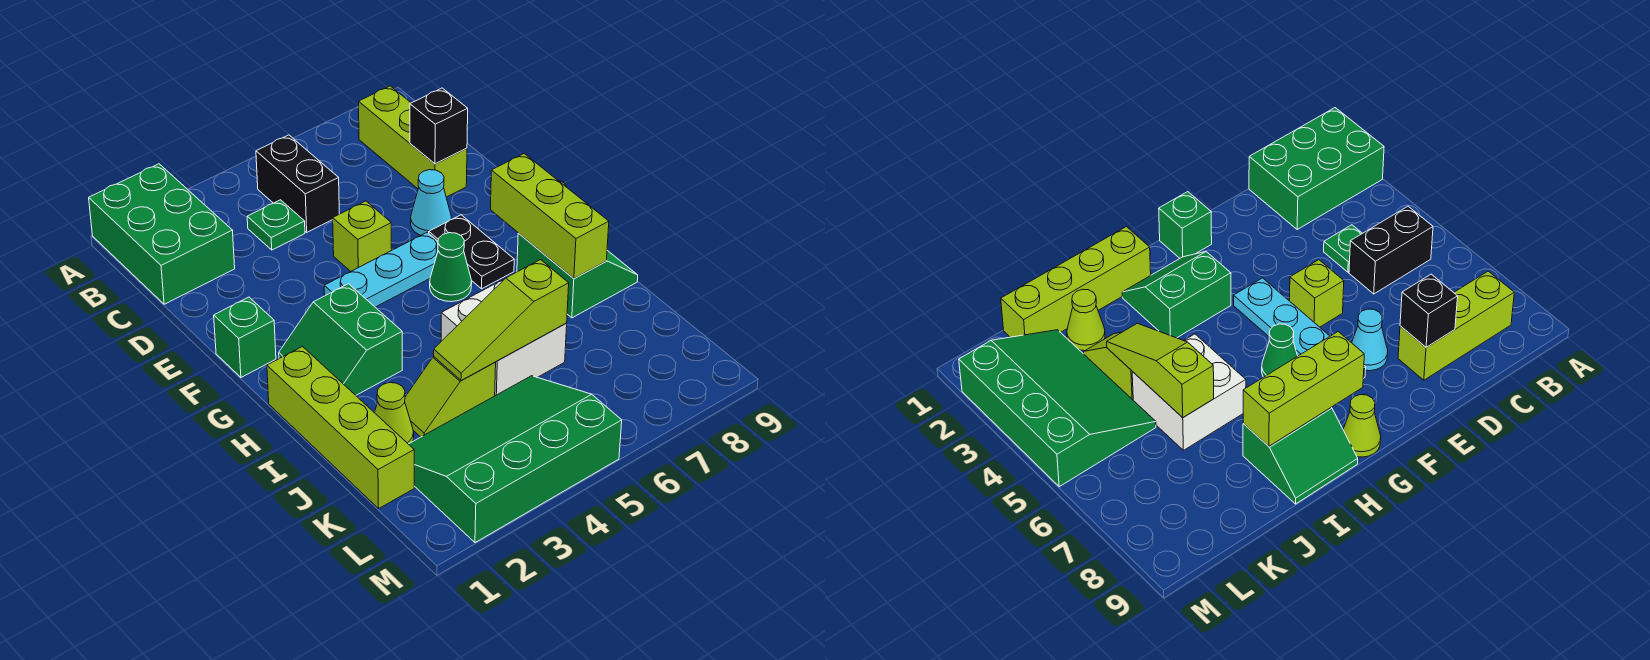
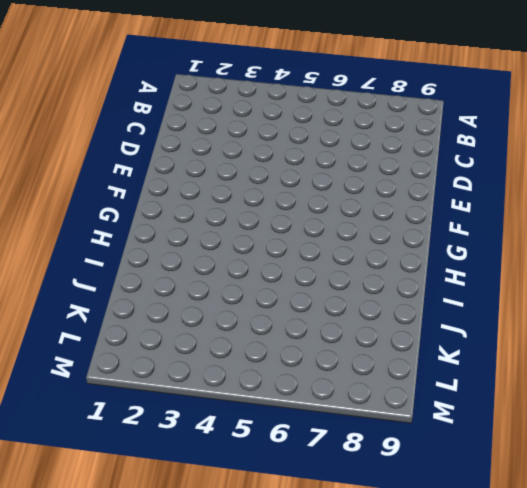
none -> green 2x3 brick [89,164,235,304]
none -> black 1x2 brick [256,135,339,232]
none -> lime 1x3 brick [359,86,467,197]

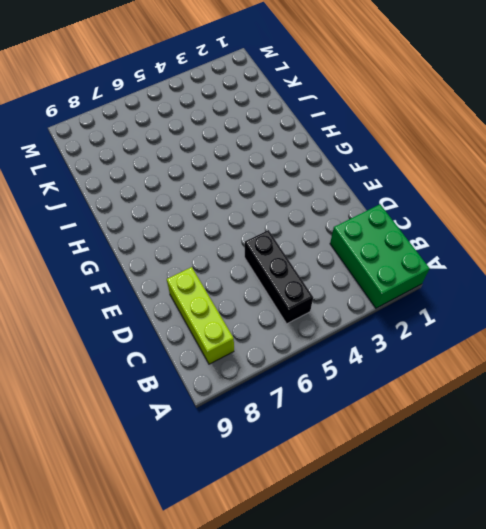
black 1x3 brick [245,230,313,324] -> black 1x2 brick [256,135,339,232]
none -> green 1x1 plate [247,200,305,250]
none -> lime 1x1 brick [333,201,392,271]
none -> cyan 1x1 cone [411,170,451,235]

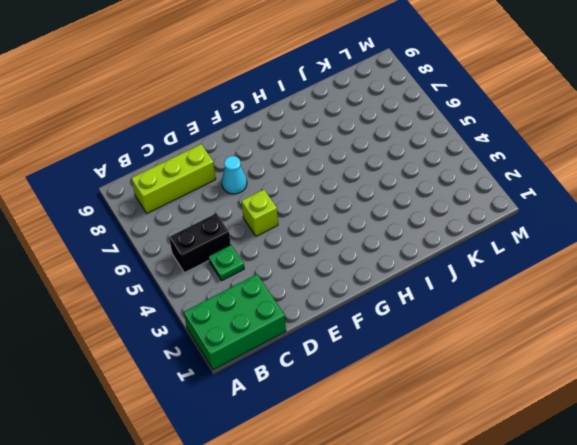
none -> green 1x1 brick [214,297,276,377]
none -> cyan 1x3 plate [324,232,438,307]
none -> black 1x2 plate [429,215,514,289]

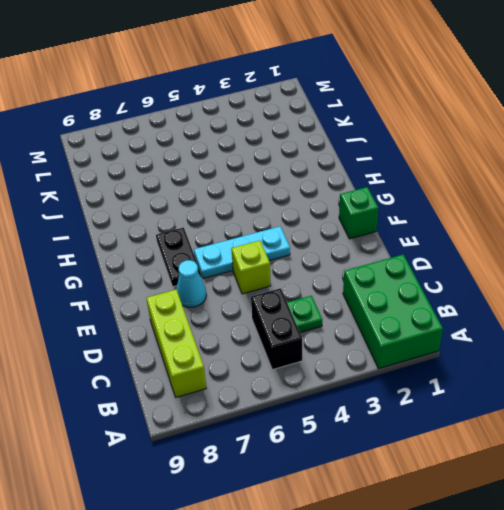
none -> green 2x2 slope [279,284,402,395]
none -> green 1x1 cone [430,233,472,302]
none -> lime 1x1 cone [1343,395,1381,457]

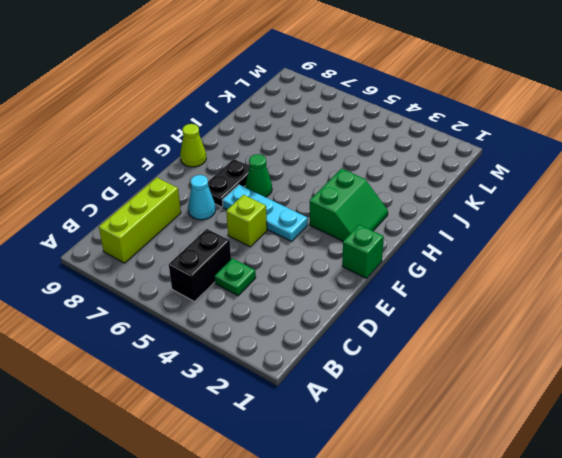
none -> green 2x3 brick [89,164,235,304]
none -> lime 1x4 brick [267,347,414,508]
none -> green 2x2 slope [517,233,638,318]

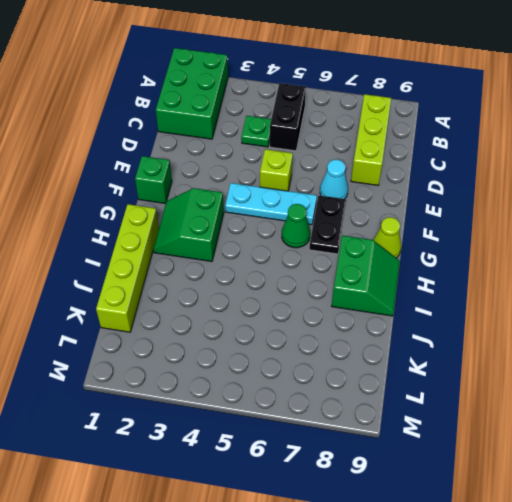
none -> white 2x2 brick [441,279,567,396]
none -> lime 1x1 cone [375,383,414,444]
none -> lime 1x2 slope [405,357,496,437]

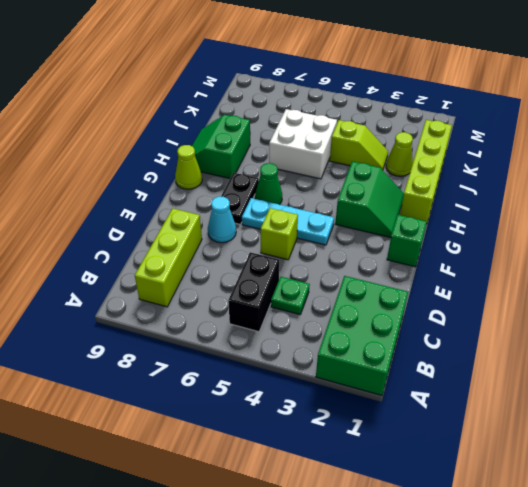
none -> green 3x4 slope [409,376,622,543]
none -> black 1x1 brick [410,88,468,164]
none -> lime 1x3 brick [490,154,609,279]

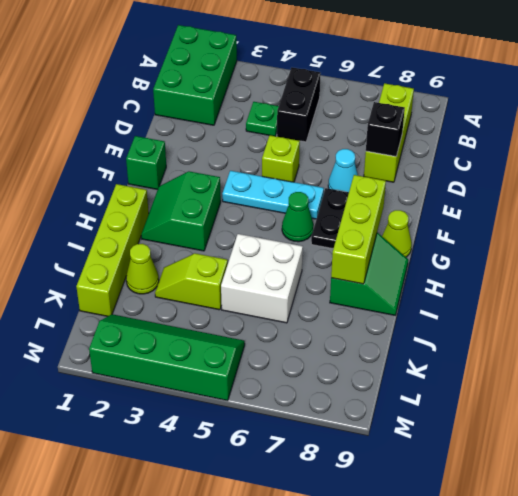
green 2x4 slope [89,314,245,401] -> green 3x4 slope [409,376,622,543]
none -> lime 1x3 slope [434,260,569,381]

